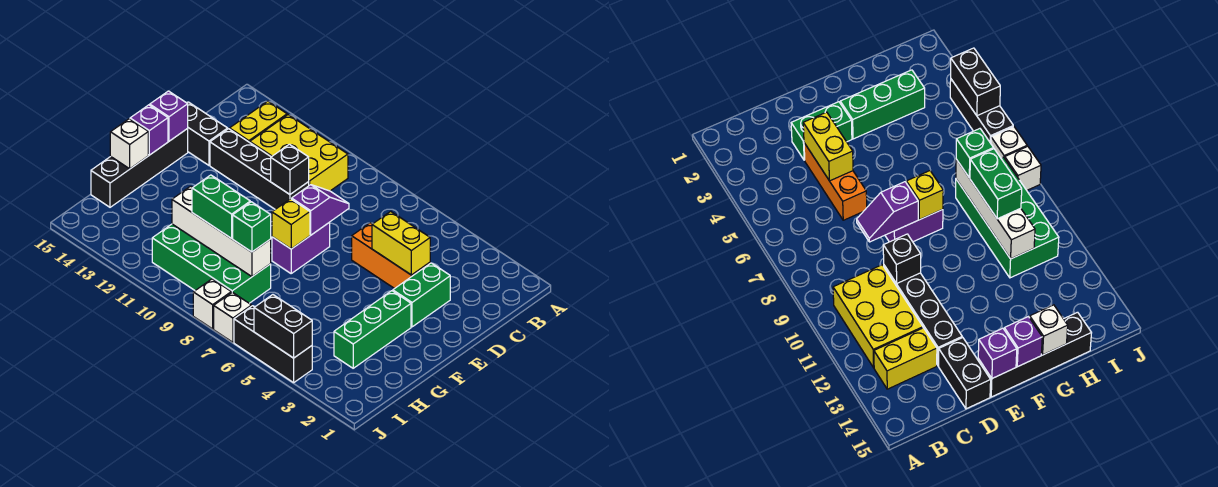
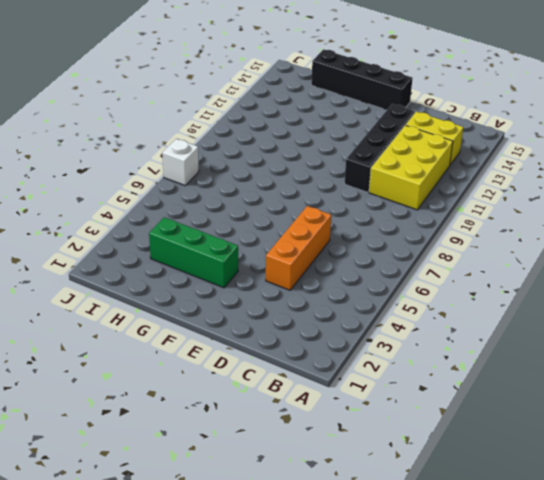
none -> green 1x2 brick [393,263,450,327]
none -> black 1x2 brick [187,102,228,165]
none -> purple 1x2 brick [272,223,330,273]

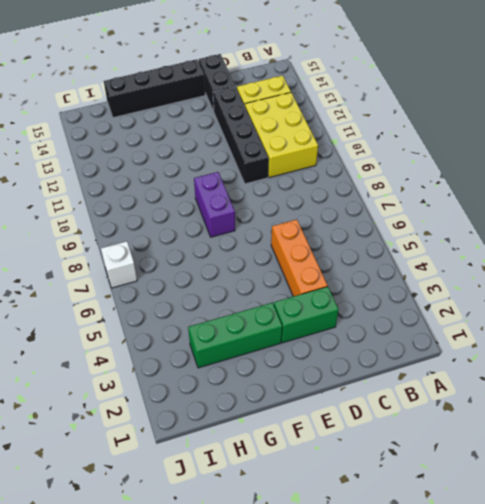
purple 1x2 brick [194,172,235,237] -> purple 1x2 brick turned to [272,223,330,273]
none -> green 2x4 brick [152,224,271,303]
none -> black 1x3 brick [234,306,312,383]
none -> white 1x1 brick [193,279,231,329]

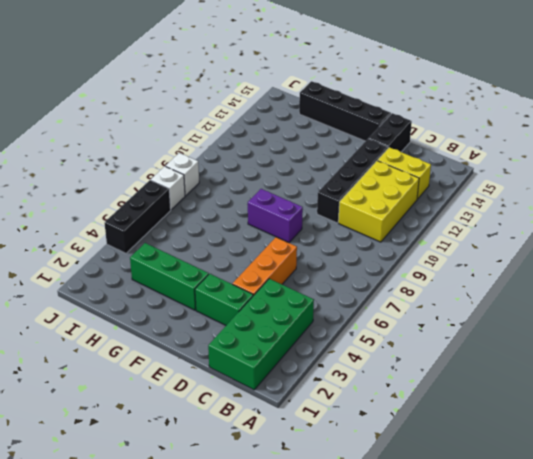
green 2x4 brick [208,279,314,390] -> green 2x4 brick moved to [152,224,271,303]
none -> yellow 1x2 brick [372,211,430,275]
none -> purple 1x2 slope [292,185,349,235]
none -> black 1x1 brick [271,144,309,194]

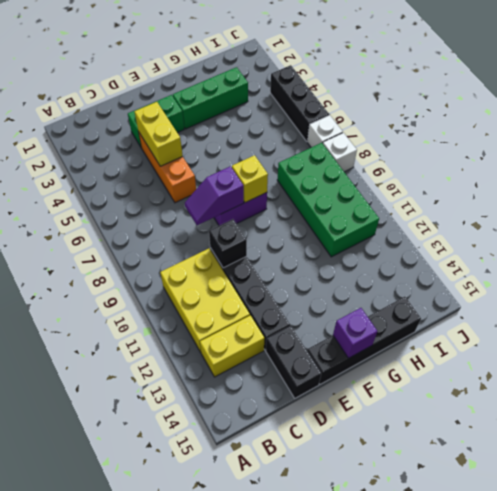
none -> purple 1x1 brick [150,91,188,141]
none -> white 1x1 brick [110,119,148,169]
none -> white 1x4 brick [172,186,271,277]

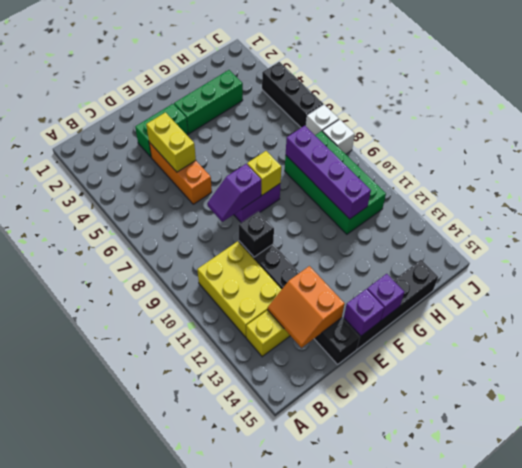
orange 2x2 slope [267,266,345,348] -> none
purple 1x4 brick [286,126,371,219] -> white 1x4 brick [172,186,271,277]
none -> white 1x1 brick [110,119,148,169]
none -> black 1x2 brick [254,295,312,358]
none -> green 1x1 brick [233,202,271,252]

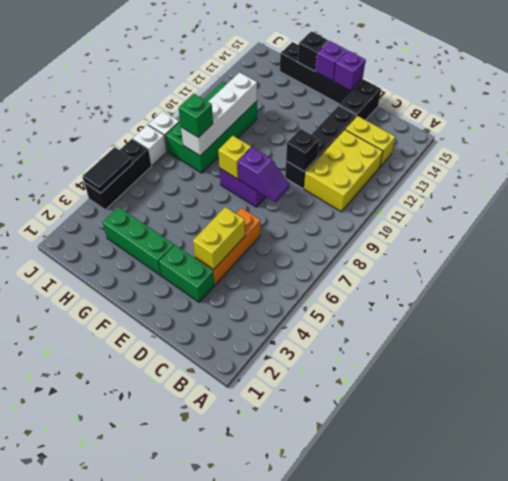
black 1x1 brick [298,31,328,71] -> white 1x1 brick [110,119,148,169]
black 1x2 tile [82,147,133,193] -> black 1x2 brick [254,295,312,358]
none -> green 1x2 brick [192,175,250,239]

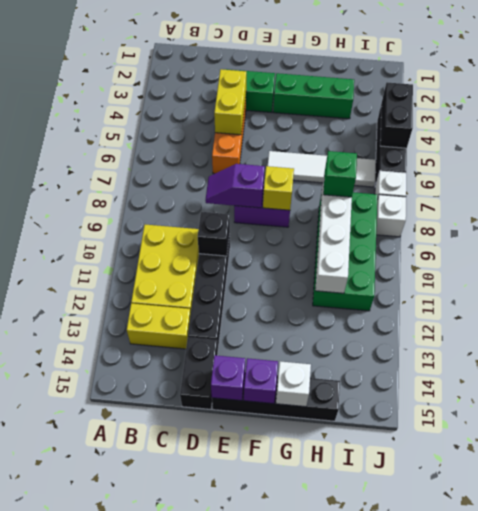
white 1x4 tile [268,151,376,187] -> none
none -> green 1x2 brick [192,175,250,239]

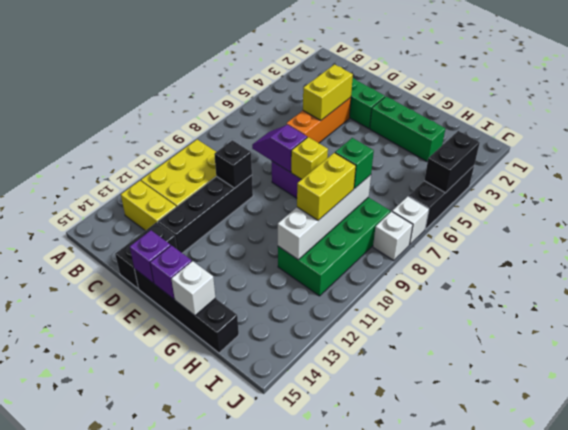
yellow 1x2 brick [297,153,356,220] -> green 1x2 brick [192,175,250,239]

